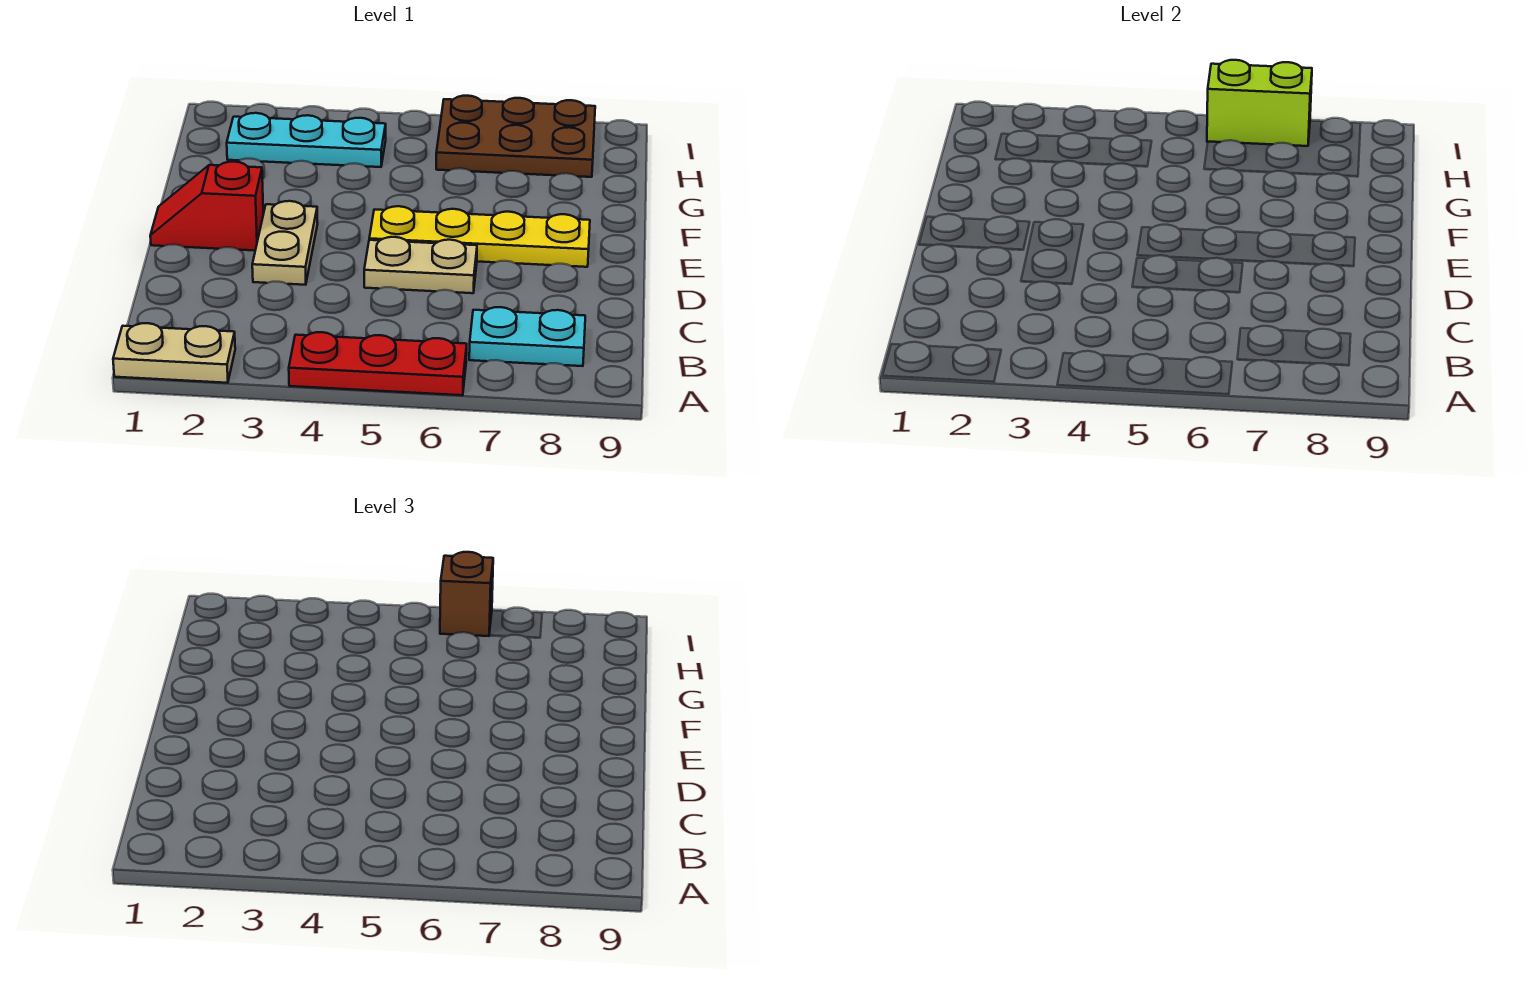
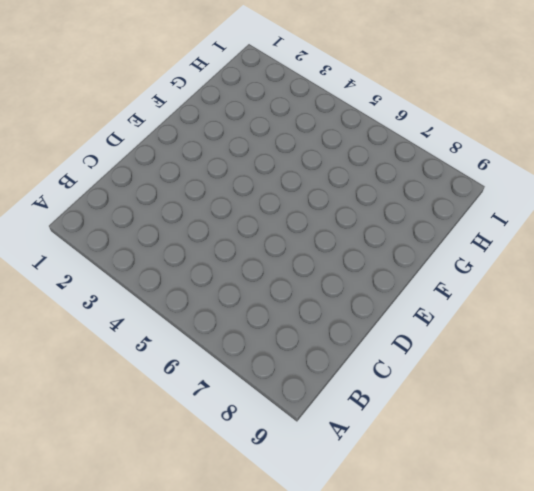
none -> tan 1x2 plate [113,323,235,383]
none -> red 1x3 plate [289,332,467,395]

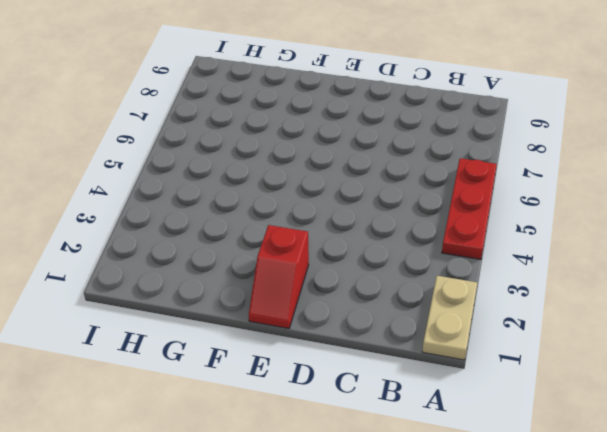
none -> cyan 1x2 plate [469,307,585,366]
none -> tan 1x2 plate [252,201,318,285]

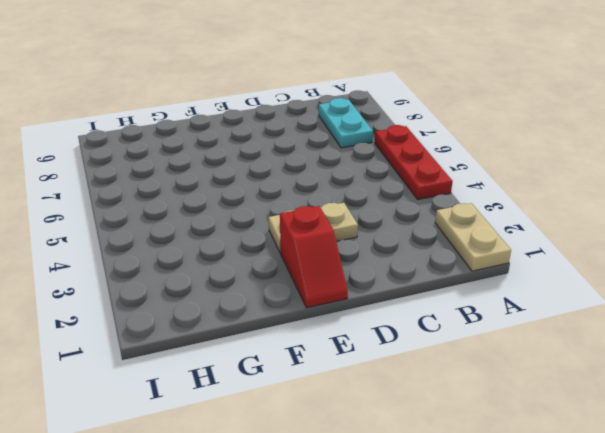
none -> tan 1x2 plate [364,237,477,293]
none -> yellow 1x4 plate [369,206,590,267]

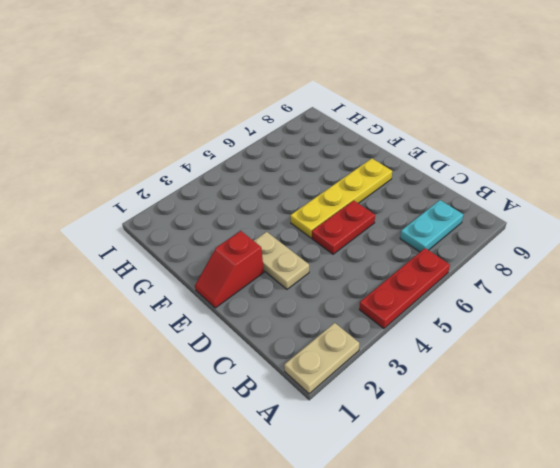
red 1x2 plate [312,200,375,254] -> tan 1x2 plate [364,237,477,293]
none -> cyan 1x3 plate [227,113,386,167]
none -> brown 2x3 plate [436,96,595,177]

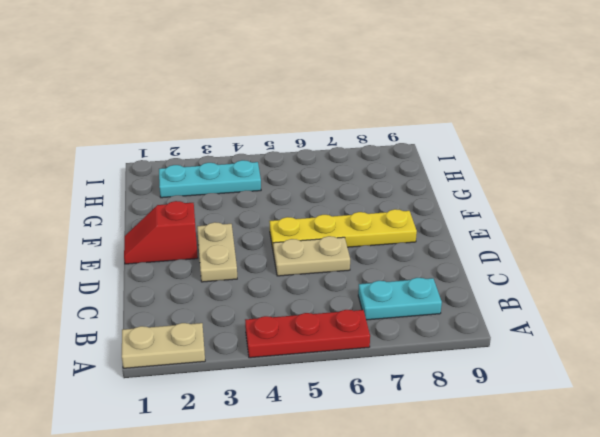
none -> brown 2x3 plate [436,96,595,177]
none -> lime 1x2 brick [1207,60,1312,146]

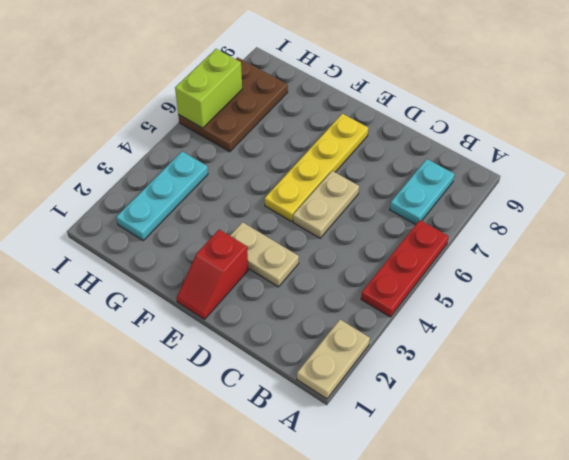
none -> brown 1x1 brick [440,552,493,636]

